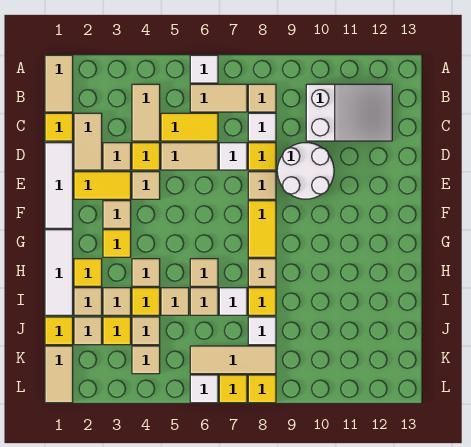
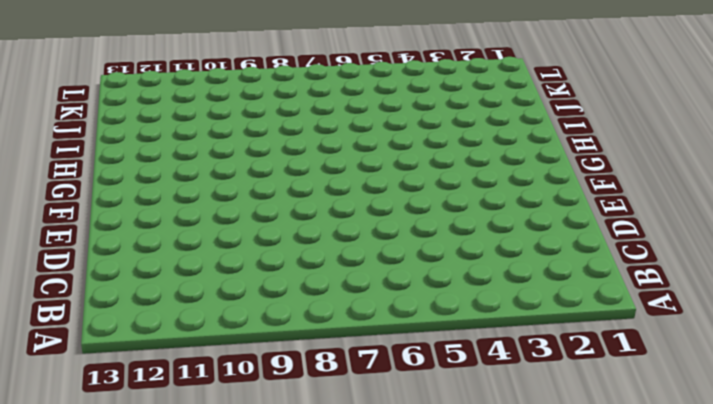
none -> tan 1x2 tile [45,55,73,112]
none -> white 1x1 tile [190,55,218,83]
none -> tan 1x2 tile [132,84,160,141]
none -> tan 1x2 tile [190,84,247,112]

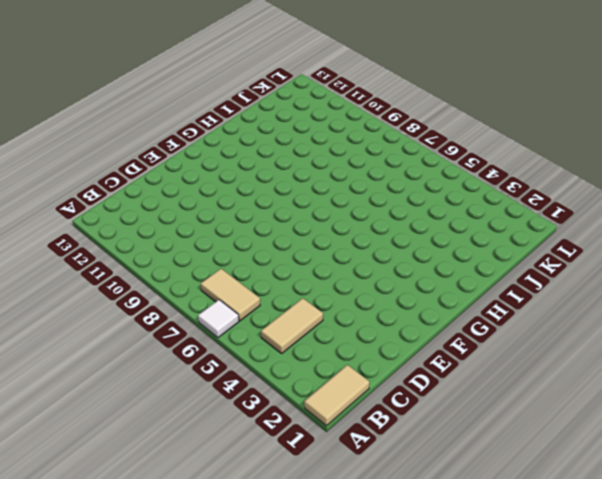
none -> tan 1x1 tile [248,84,276,112]
none -> white 2x3 slope [306,84,392,141]
none -> yellow 1x1 tile [45,113,73,141]
none -> tan 1x2 tile [74,113,102,170]

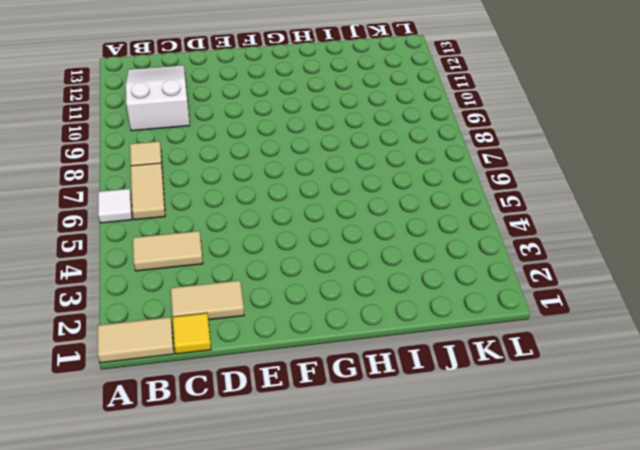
none -> yellow 1x2 tile [161,113,218,141]
none -> white 1x1 tile [248,113,276,141]
none -> white 1x3 tile [45,143,73,228]
none -> tan 1x1 tile [103,143,131,170]

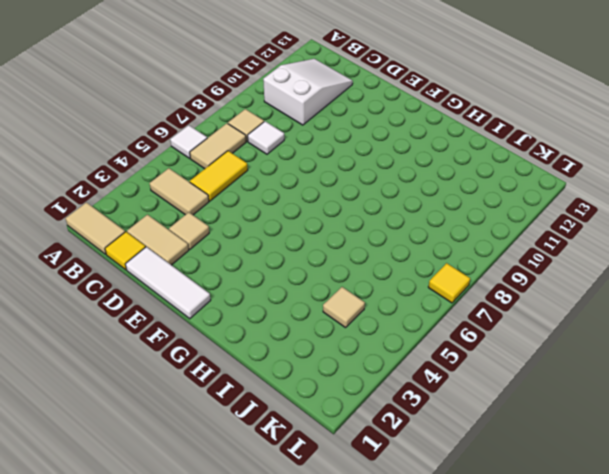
none -> yellow 1x1 tile [132,143,160,170]
none -> tan 1x2 tile [161,143,218,170]
none -> white 1x1 tile [219,143,247,170]
none -> yellow 1x1 tile [248,143,276,170]

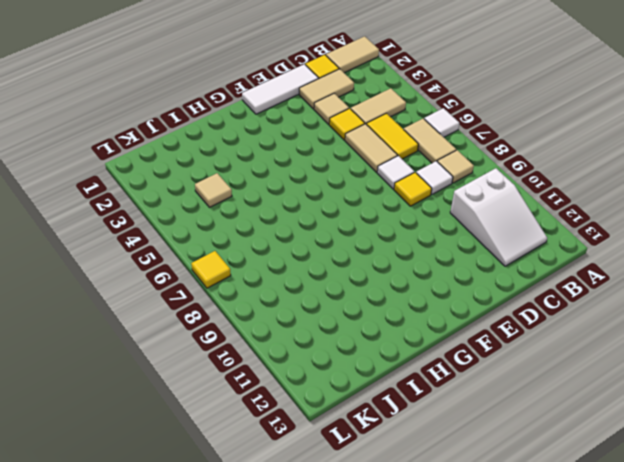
none -> white 2x2 round brick [277,143,334,199]
none -> yellow 1x2 tile [74,172,131,199]
none -> tan 1x1 tile [132,172,160,199]
none -> tan 1x1 tile [248,172,276,199]

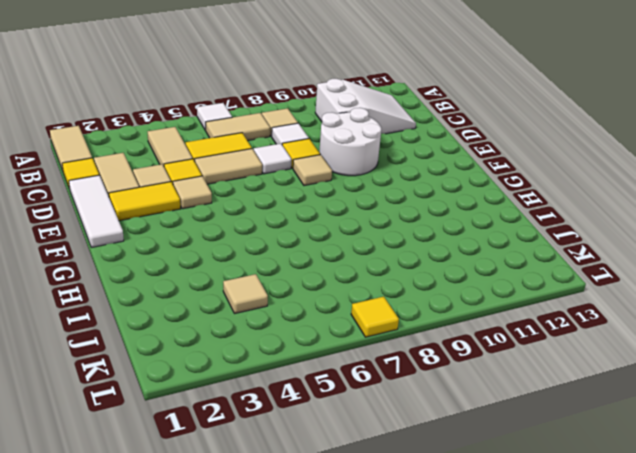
none -> tan 1x1 tile [103,201,131,228]
none -> yellow 1x2 tile [248,201,276,257]
none -> white 1x3 tile [45,230,73,315]
none -> yellow 1x1 tile [103,230,131,257]

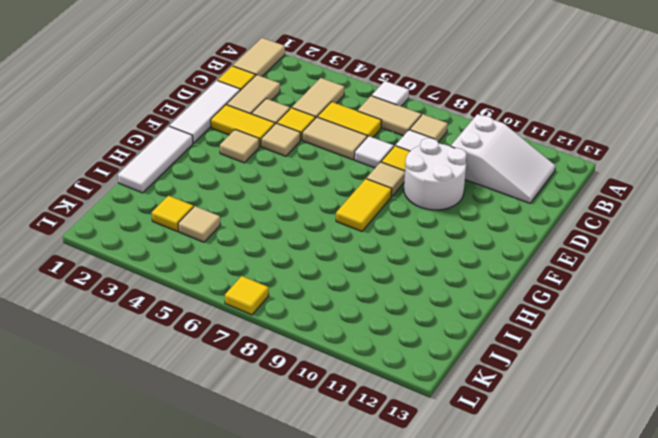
none -> yellow 1x1 tile [103,230,131,257]
none -> yellow 1x1 tile [74,259,102,286]
none -> tan 1x1 tile [132,259,160,286]
none -> tan 1x1 tile [190,259,218,286]

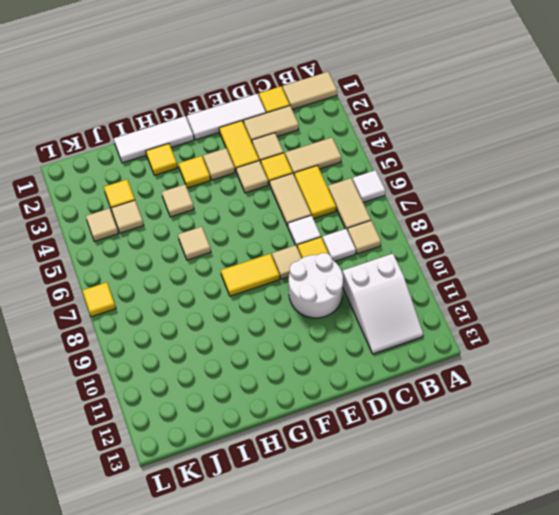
none -> tan 1x1 tile [248,259,276,286]
none -> tan 1x1 tile [74,288,102,315]
none -> tan 1x1 tile [103,288,131,315]
none -> yellow 1x1 tile [132,288,160,315]

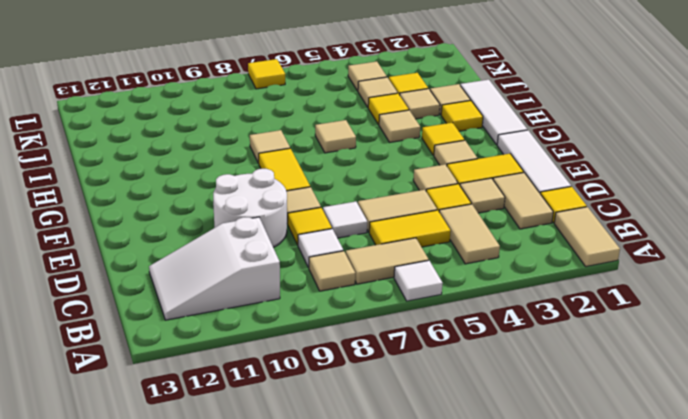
none -> tan 1x1 tile [161,288,189,315]
none -> tan 1x1 tile [190,288,218,315]
none -> white 1x1 tile [219,288,247,315]
none -> yellow 1x1 tile [248,288,276,315]

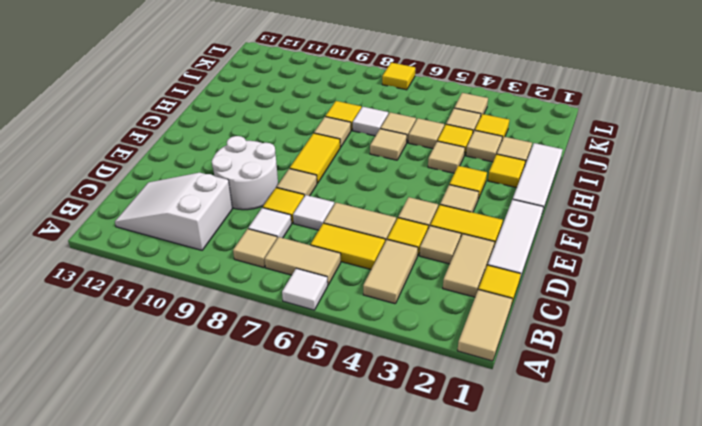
none -> yellow 1x1 tile [45,317,73,345]
none -> tan 1x1 tile [74,317,102,345]
none -> white 1x1 tile [248,317,276,345]
none -> tan 1x2 tile [45,346,73,403]

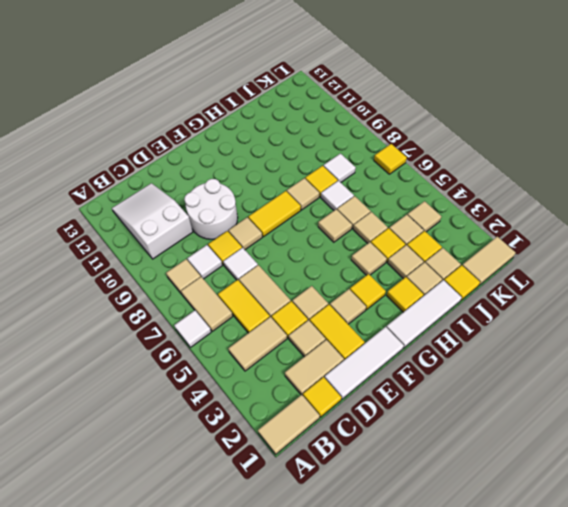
none -> tan 1x3 tile [190,346,276,374]
none -> white 1x1 tile [190,375,218,403]
none -> yellow 1x1 tile [248,375,276,403]

